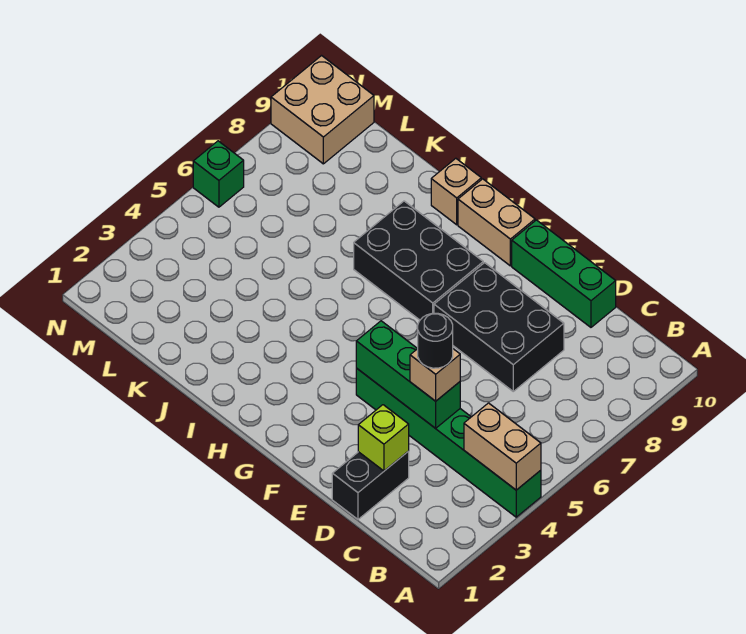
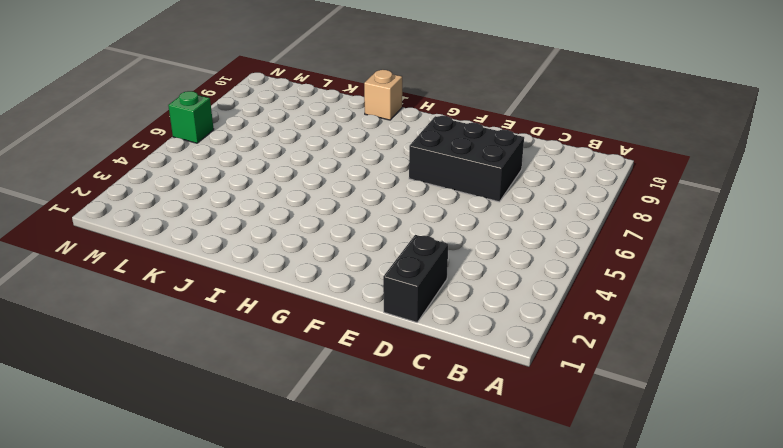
none -> green 1x6 brick [356,368,541,517]
none -> green 1x3 brick [512,220,616,327]
none -> black 2x3 brick [354,201,483,320]

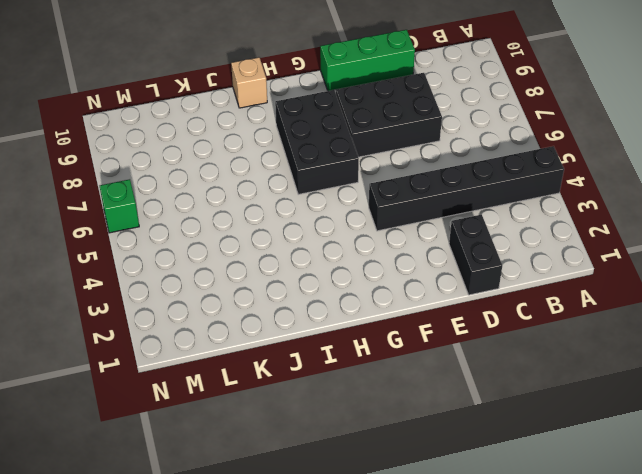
black 1x6 brick [369,146,564,231] -> green 1x6 brick [356,368,541,517]
black 2x3 brick [275,90,359,195] -> black 2x3 brick turned to [354,201,483,320]
none -> tan 1x2 brick [458,179,535,266]
none -> tan 2x2 brick [271,56,374,164]
none -> tan 1x2 brick [464,403,541,490]

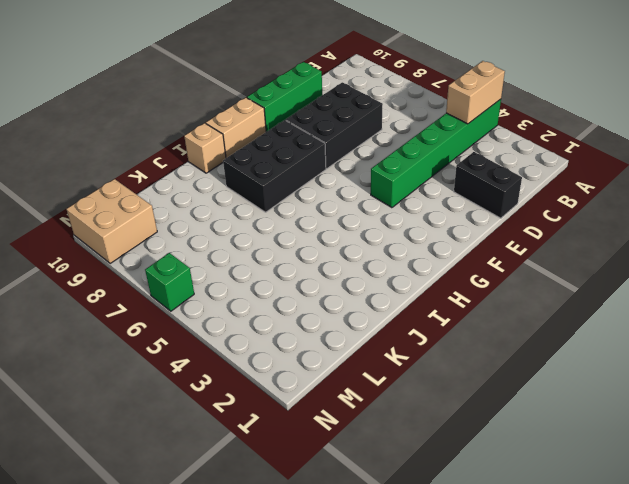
none -> lime 1x1 brick [358,405,409,471]
none -> green 1x3 brick [356,321,460,428]
none -> tan 1x1 brick [410,349,460,401]

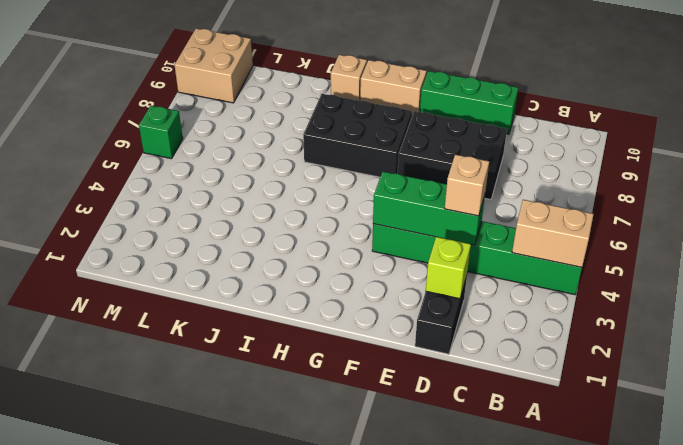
none -> black 1x1 round brick [418,313,453,368]

